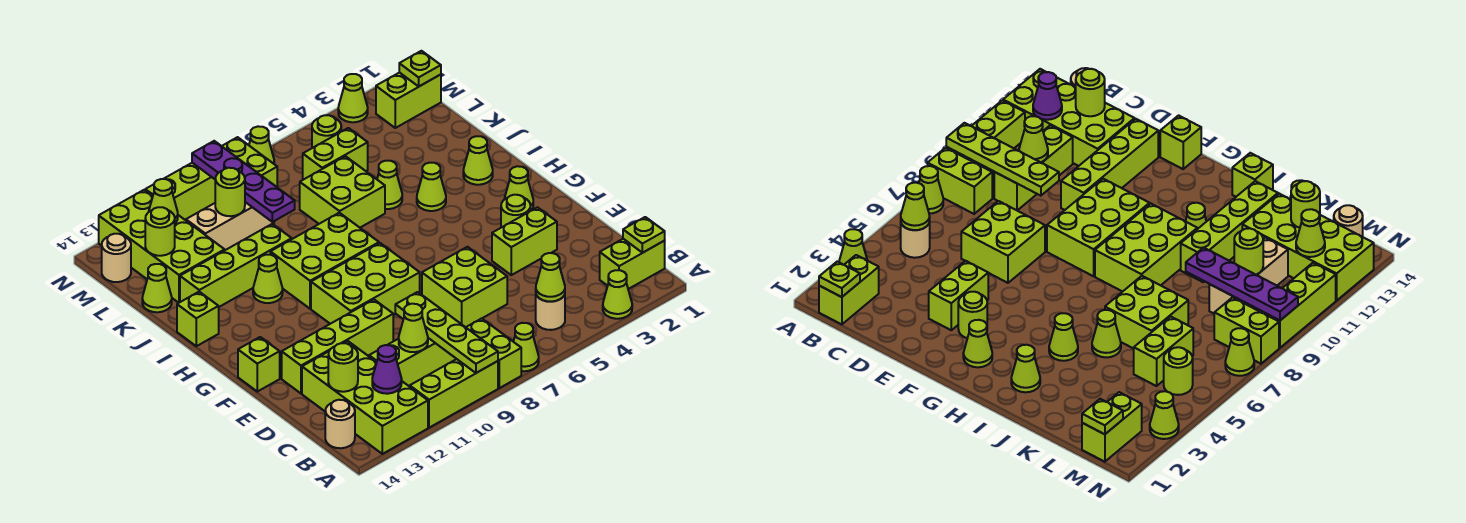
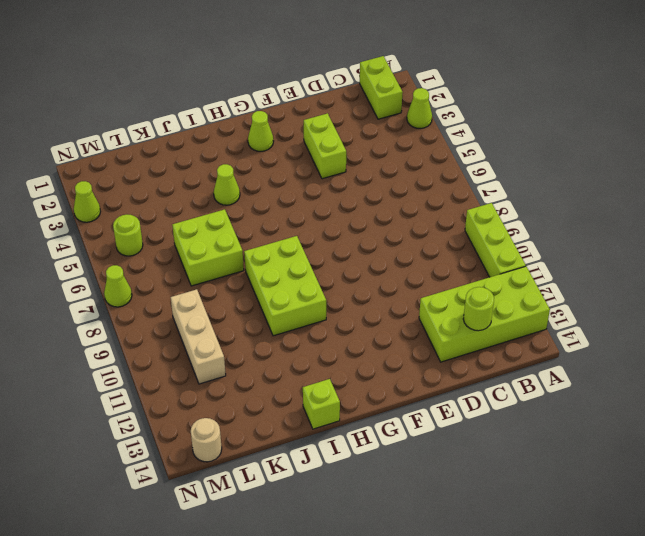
none -> lime 1x1 cone [513,323,539,371]
none -> lime 1x2 brick [466,318,521,388]
none -> tan 1x1 round brick [536,295,565,330]
none -> tan 1x1 round brick [325,400,355,448]

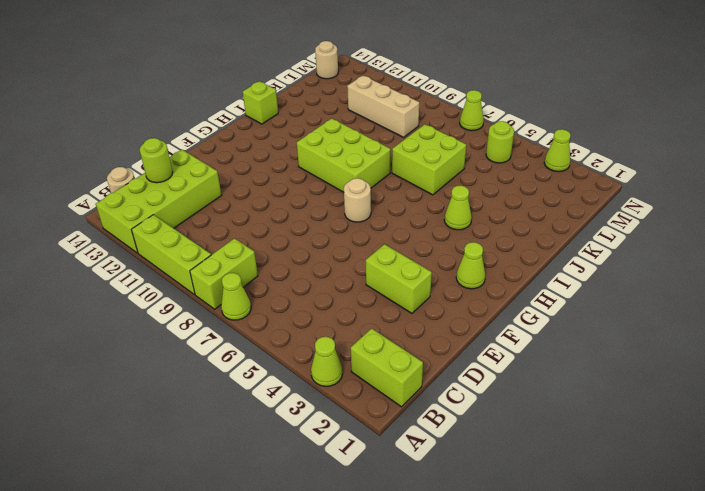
tan 1x1 round brick [344,178,371,222] -> tan 1x1 round brick moved to [536,295,565,330]
none -> lime 1x3 brick [369,338,456,386]
none -> lime 2x2 brick [422,247,507,327]
none -> lime 1x4 brick [282,300,393,393]
none -> lime 1x1 round brick [501,195,530,228]

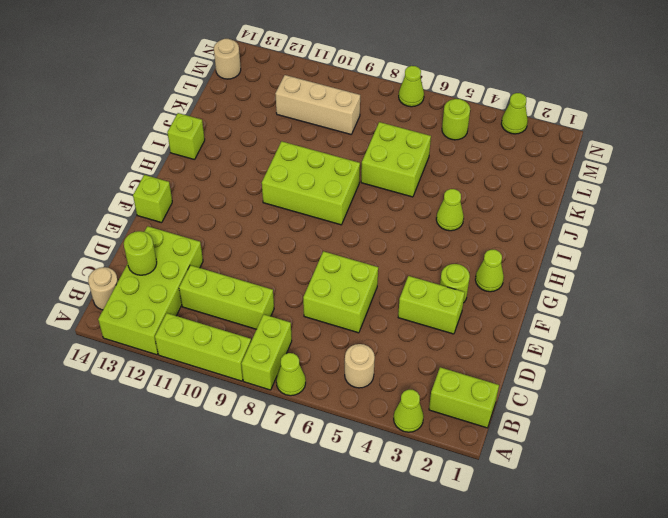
none -> lime 1x4 brick [282,300,393,393]
none -> lime 2x3 brick [311,243,420,324]
none -> lime 1x1 cone [463,136,493,185]
none -> lime 1x1 cone [253,255,283,303]

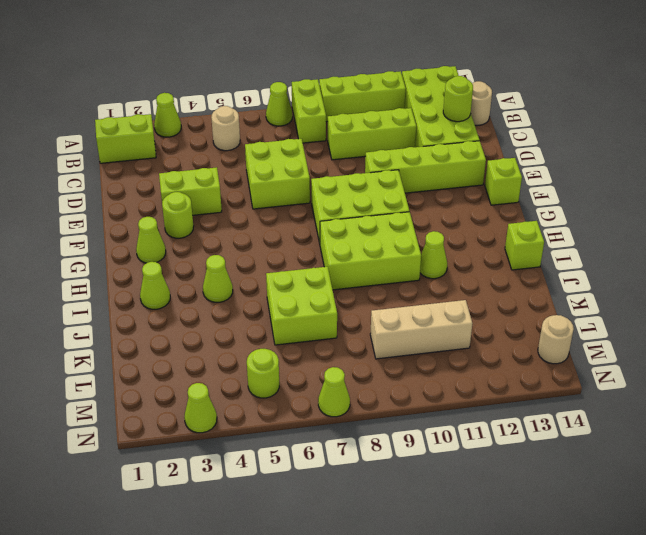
none -> lime 1x1 cone [377,161,402,209]
none -> lime 1x4 brick [180,224,292,307]
none -> lime 2x4 brick [99,190,225,303]
none -> lime 1x1 cone [142,264,172,312]

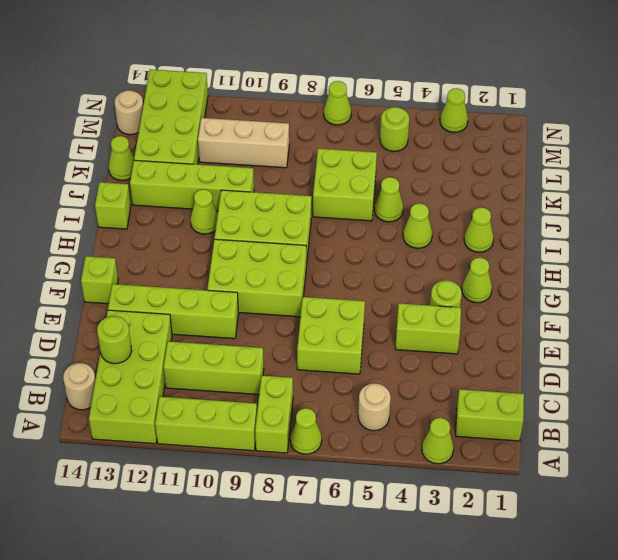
none -> lime 1x2 brick [303,128,368,180]
none -> lime 1x2 brick [376,73,441,128]
none -> lime 1x2 brick [222,137,277,187]
none -> lime 1x3 brick [145,163,215,220]

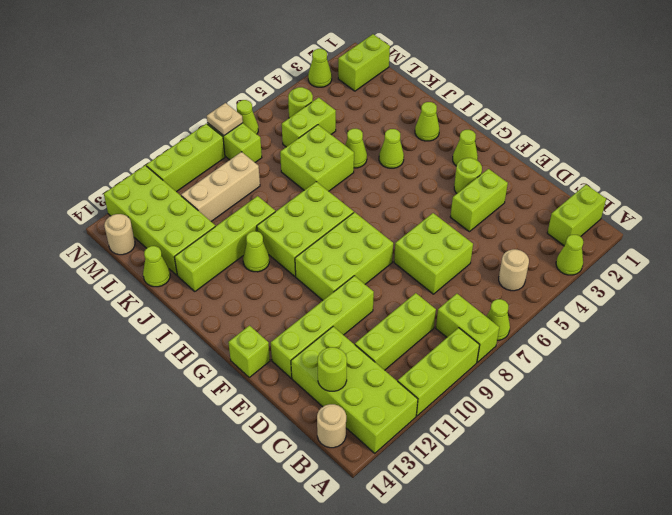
tan 1x1 plate [207,103,243,136] -> none
none -> lime 1x1 brick [177,292,219,346]
none -> lime 1x4 plate [395,292,498,373]
none -> lime 1x1 plate [623,217,665,253]
none -> lime 1x1 cone [536,253,565,302]

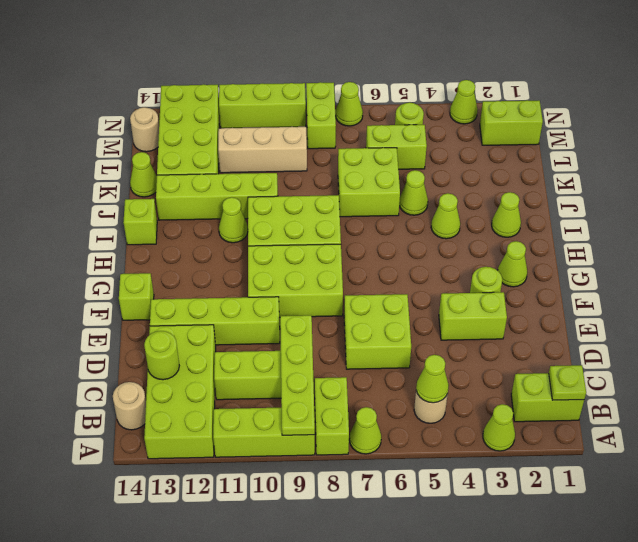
none -> purple 1x1 cone [372,345,402,394]
none -> lime 1x1 cone [399,304,428,352]
none -> purple 1x4 plate [192,141,295,222]
none -> lime 1x1 round brick [215,168,245,216]

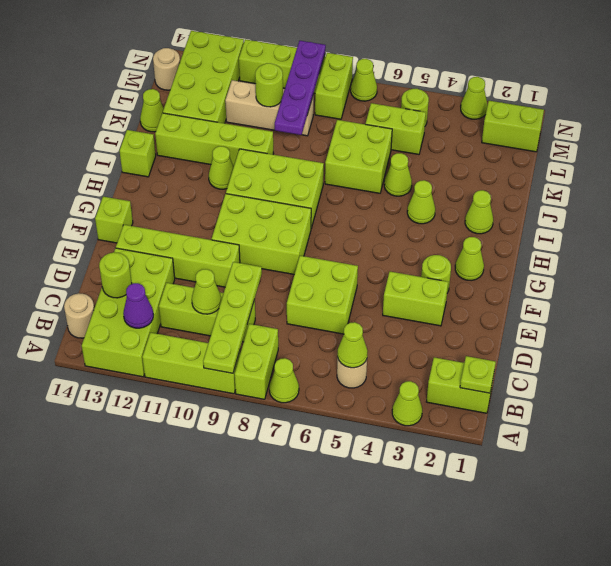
none -> lime 1x1 round brick [145,207,175,256]
none -> lime 1x1 plate [399,51,441,86]
none -> lime 1x1 cone [149,179,178,223]

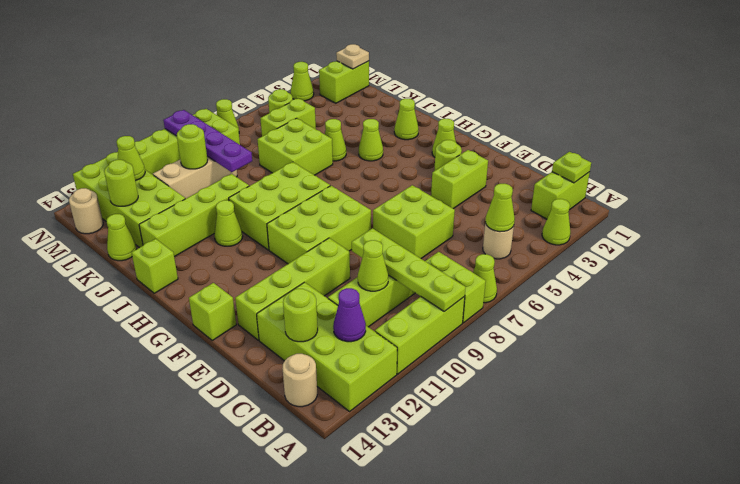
tan 1x1 plate [336,44,369,69] -> lime 1x1 plate [399,51,441,86]

